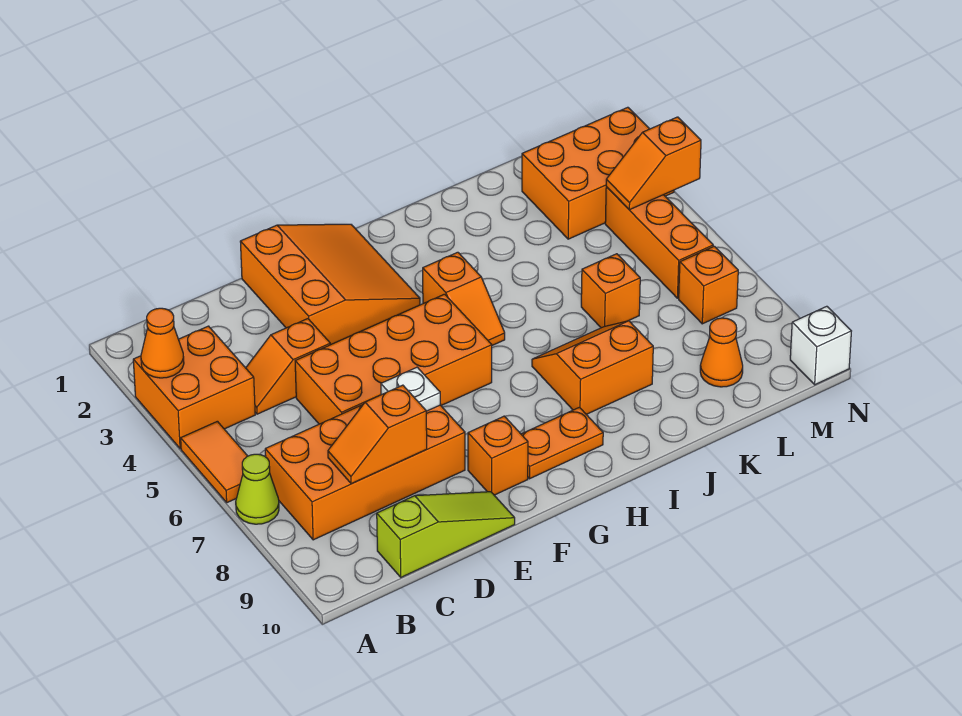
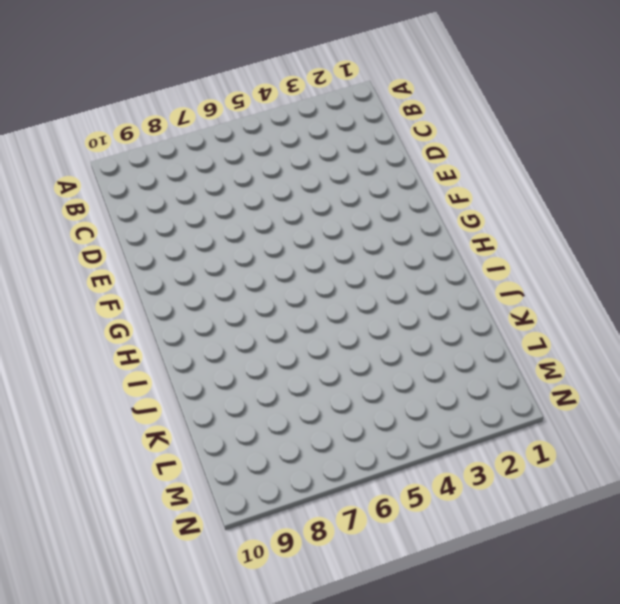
none -> orange 2x2 brick [133,326,255,449]
none -> orange 1x2 tile [181,421,247,503]
none -> lime 1x1 cone [236,454,279,524]

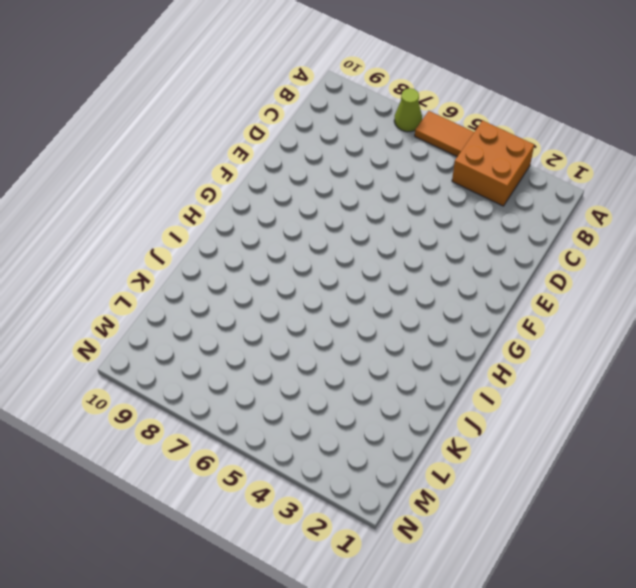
none -> orange 2x4 brick [265,405,465,540]
none -> orange 1x2 slope [246,319,330,414]
none -> lime 1x3 slope [377,492,515,577]

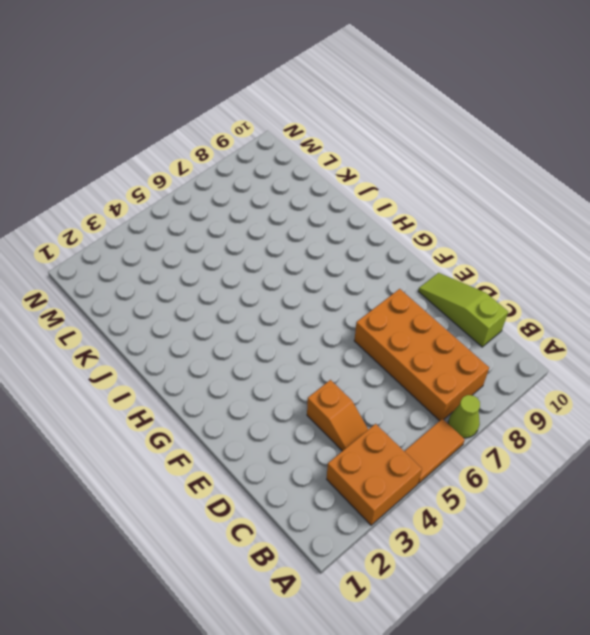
none -> orange 2x4 brick [295,294,492,424]
none -> orange 3x3 slope [240,224,420,345]
none -> orange 1x1 brick [468,416,528,495]

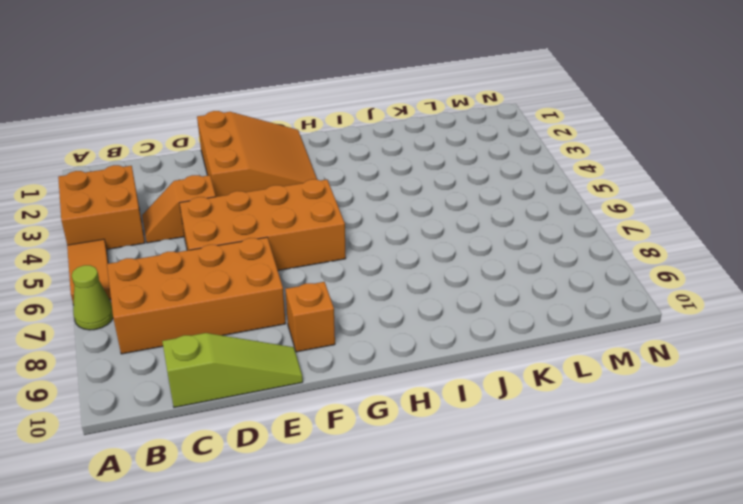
none -> orange 1x2 plate [521,407,603,479]
none -> orange 1x2 slope [423,252,505,345]
none -> orange 2x2 slope [532,321,653,414]

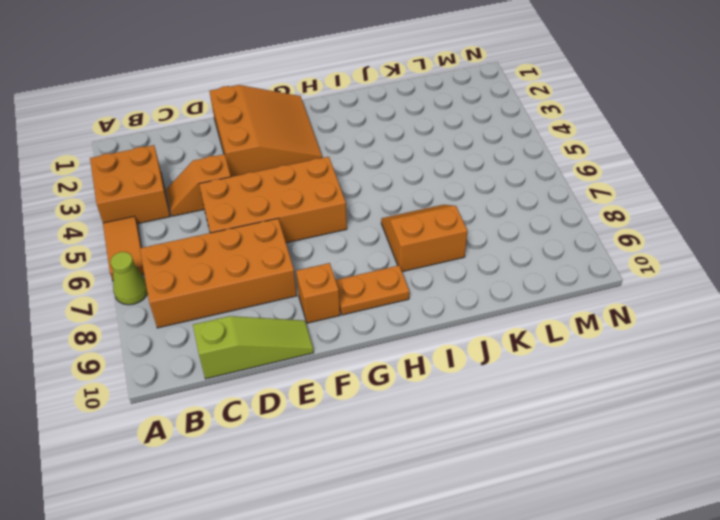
none -> orange 1x2 slope [423,252,505,345]
none -> orange 1x1 brick [581,254,640,328]
none -> orange 2x3 brick [522,107,674,239]

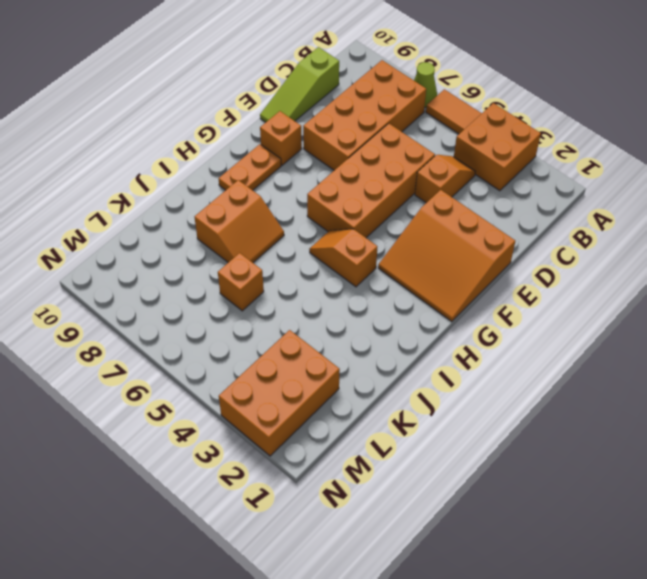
none -> orange 1x1 cone [700,318,743,387]
none -> orange 1x3 brick [605,187,713,298]
none -> orange 1x1 brick [679,246,738,324]

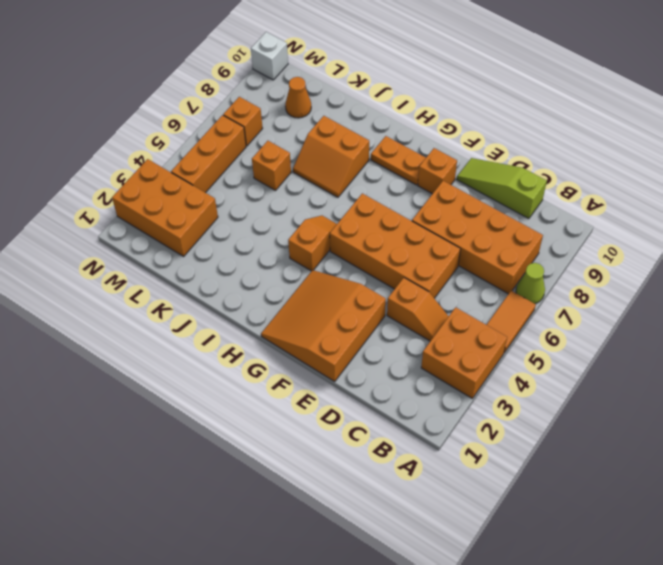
none -> orange 1x1 cone [141,308,184,378]
none -> orange 1x2 slope [328,385,427,484]
none -> white 1x1 plate [381,367,441,411]

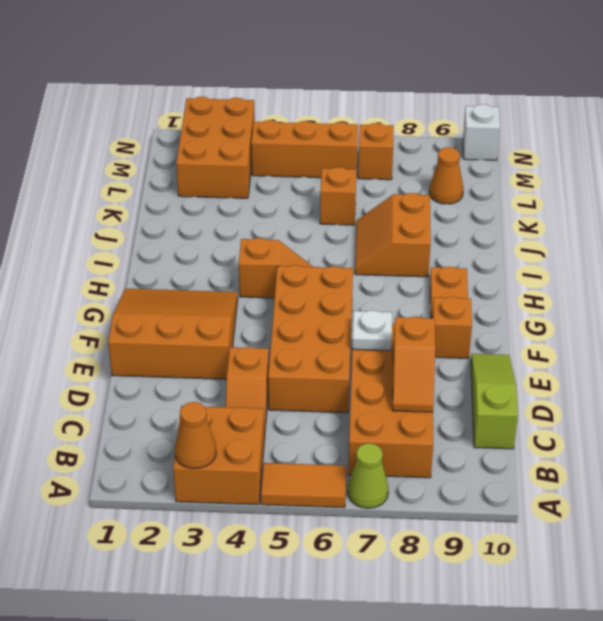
none -> orange 1x2 slope [606,117,701,210]

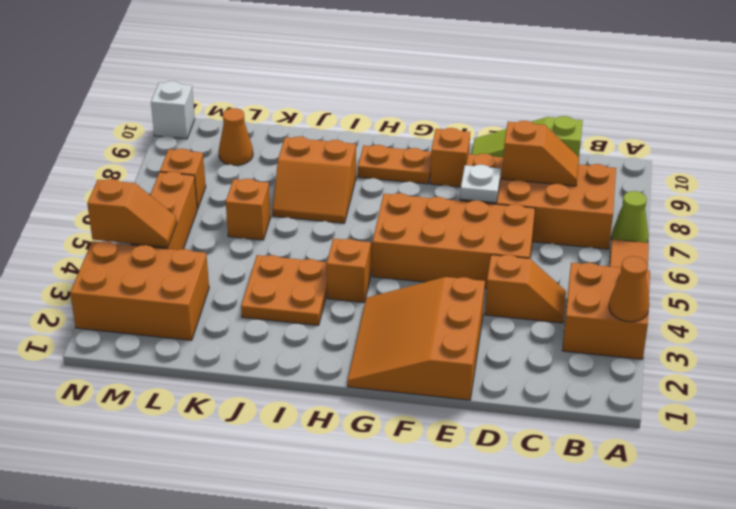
orange 2x2 plate [241,255,327,325] -> none

